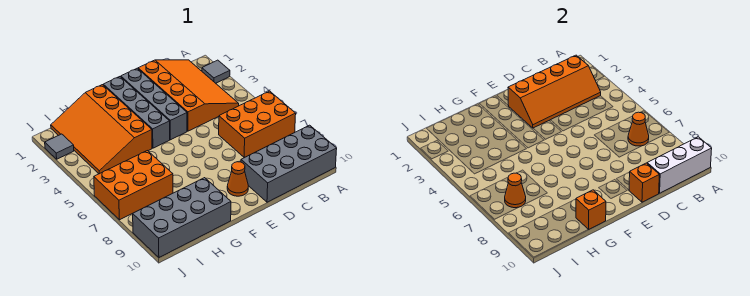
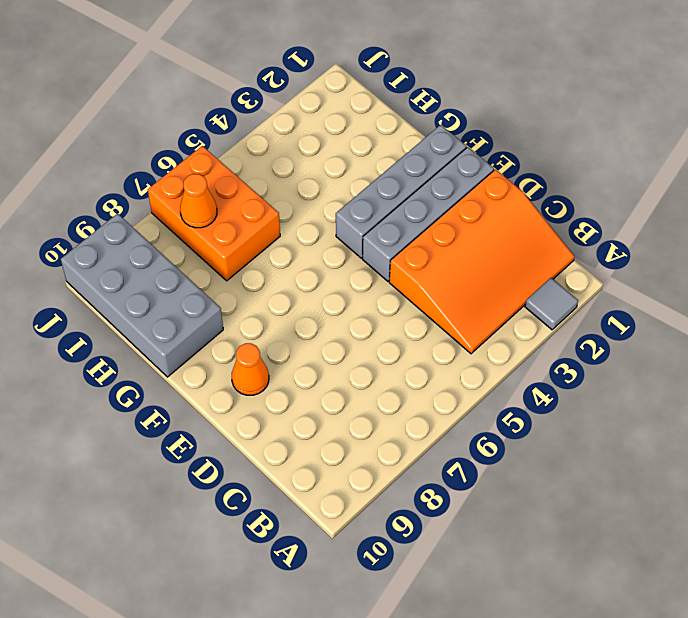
none -> orange 2x3 brick [219,91,296,158]
none -> grey 2x4 brick [241,125,337,202]
none -> orange 3x4 slope [51,85,152,174]

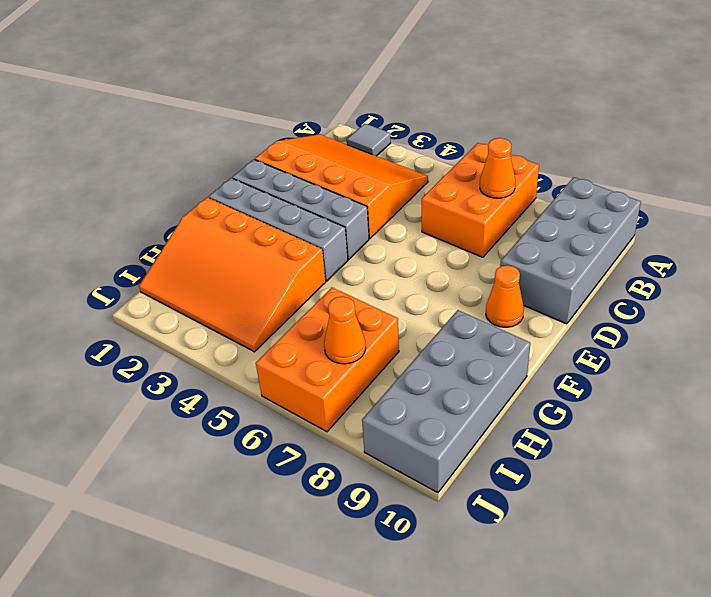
none -> grey 1x1 tile [45,134,74,159]
none -> white 1x3 brick [647,137,712,193]
none -> orange 2x4 slope [508,55,601,128]

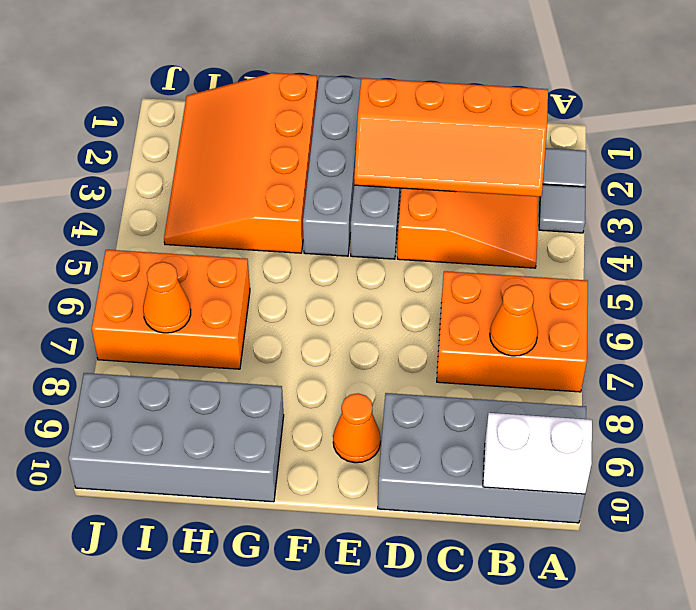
grey 1x1 tile [539,184,586,233] -> grey 1x1 tile moved to [45,134,74,159]
white 1x2 brick [483,413,592,494] -> white 1x3 brick [647,137,712,193]
none -> orange 1x1 brick [629,163,659,202]
none -> orange 1x1 brick [576,190,606,230]

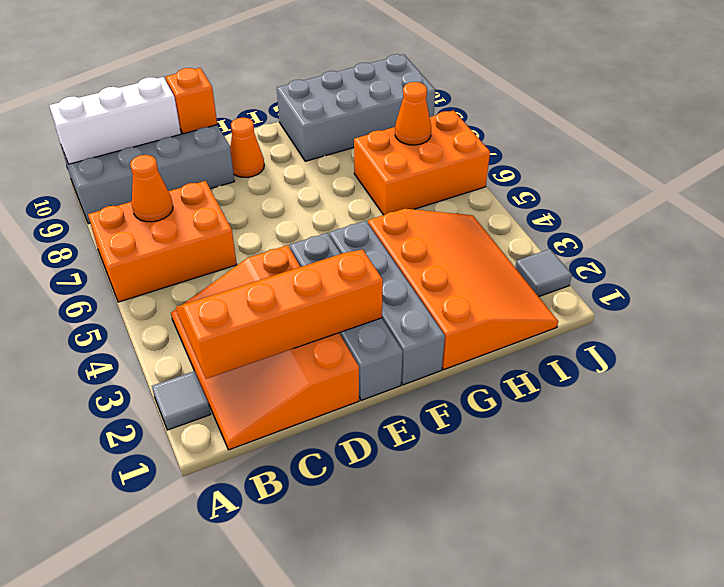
none -> orange 1x1 brick [576,190,606,230]

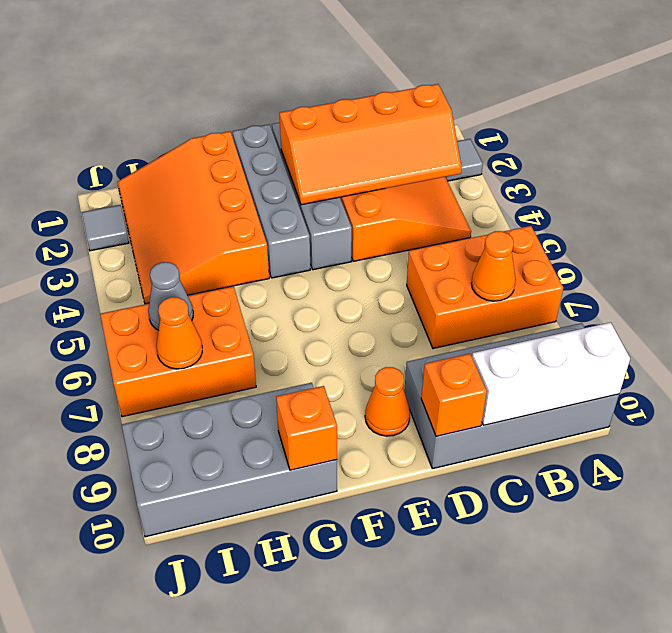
grey 1x1 cone [148,262,193,330] -> none

